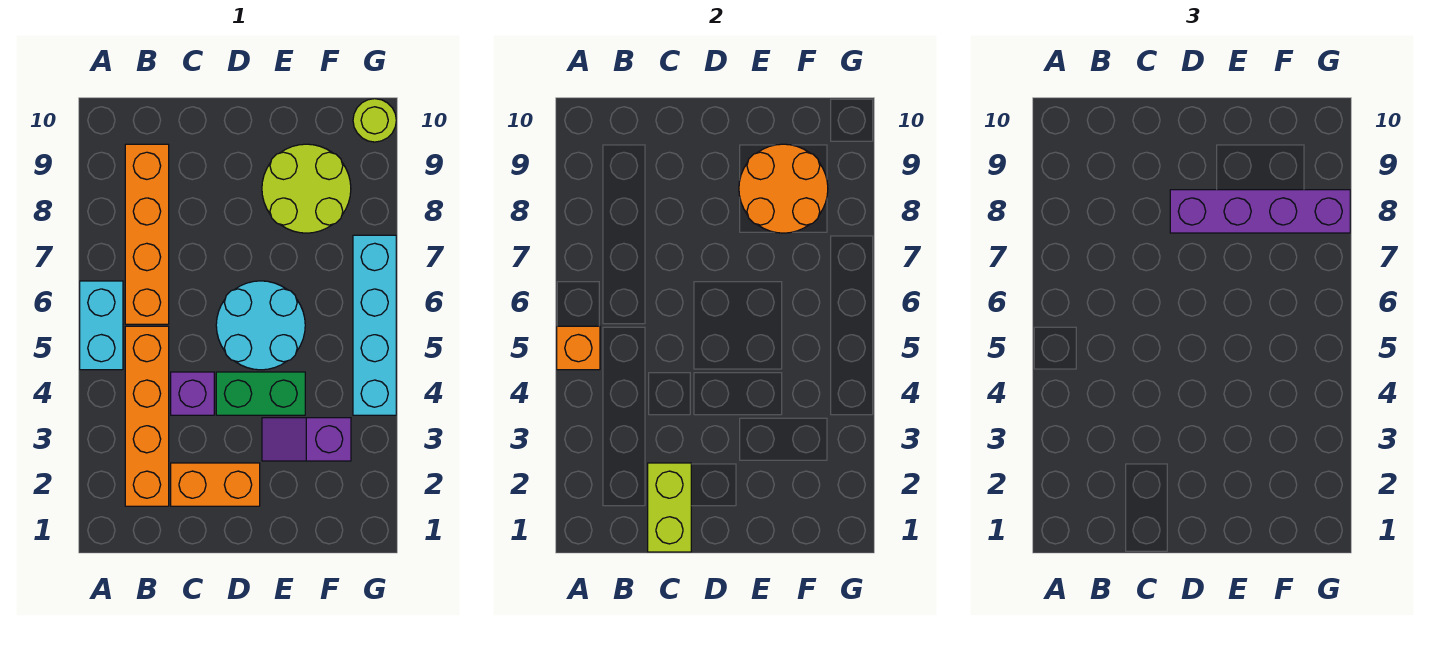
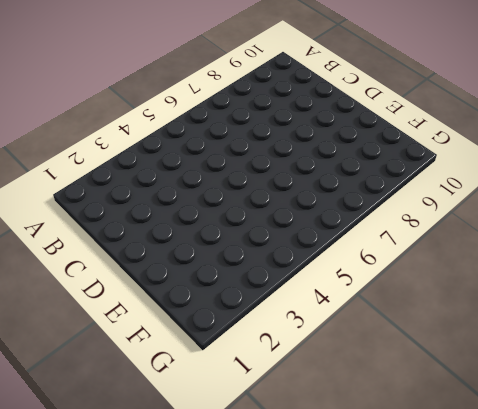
none -> cyan 1x2 brick [80,281,123,370]
none -> orange 1x4 brick [125,326,169,506]
none -> orange 1x4 brick [125,144,169,324]

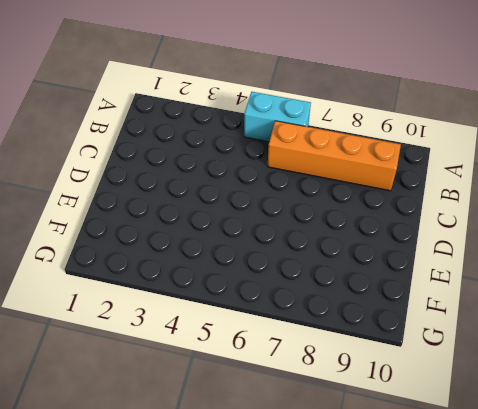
none -> orange 1x4 brick [125,326,169,506]
none -> orange 1x2 brick [171,463,260,506]
none -> purple 1x1 brick [171,372,214,415]

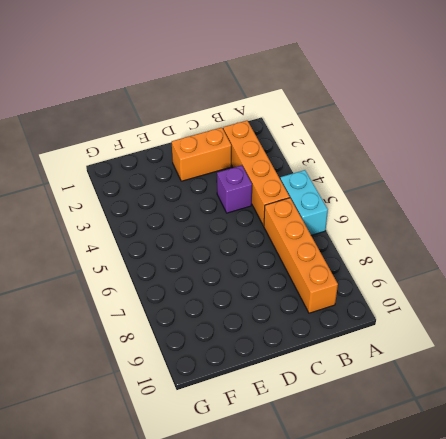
none -> green 1x2 brick [216,372,305,415]
none -> cyan 2x2 round brick [216,281,305,370]
none -> purple 1x2 slope [262,418,351,461]

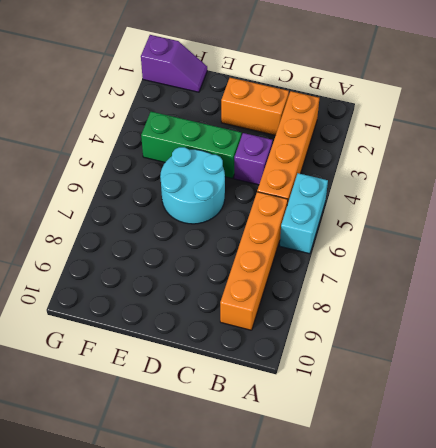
green 1x3 brick [141,112,241,178] -> green 1x2 brick [216,372,305,415]
purple 1x2 slope [141,35,207,92] -> purple 1x2 slope moved to [262,418,351,461]
none -> lime 2x2 round brick [262,144,351,233]
none -> cyan 1x4 brick [353,235,396,415]
none -> lime 1x1 round brick [353,99,396,142]

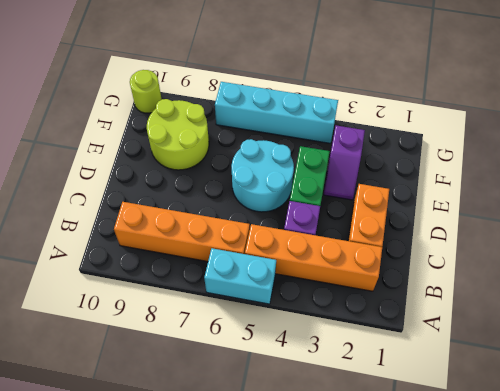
none -> orange 1x1 brick [557,326,600,370]
none -> lime 1x2 brick [648,463,691,552]
none -> orange 2x2 round brick [739,144,828,233]

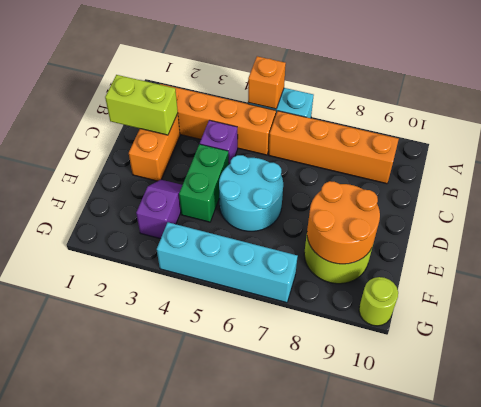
none -> purple 1x4 brick [1170,190,1350,233]

